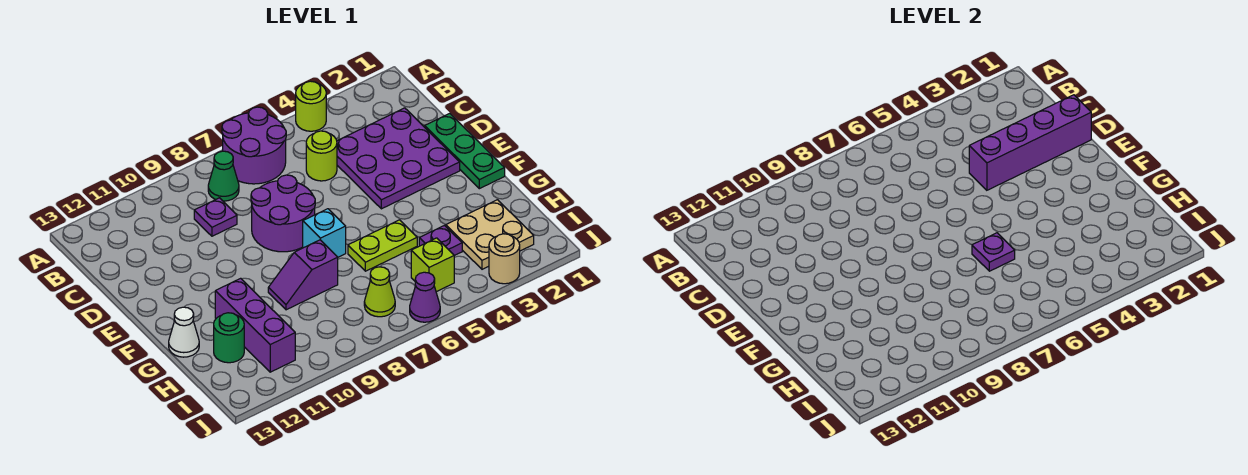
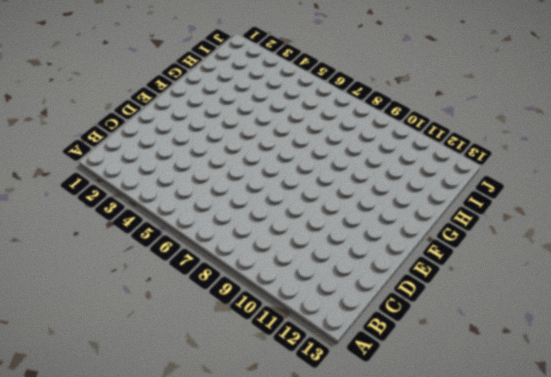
none -> lime 1x1 round brick [296,81,326,131]
none -> purple 2x2 round brick [222,107,286,184]
none -> green 1x1 cone [208,151,239,201]

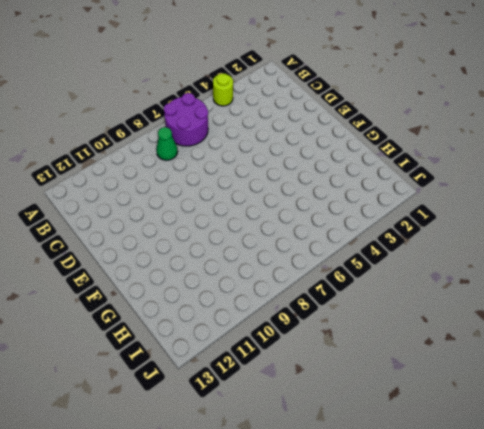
none -> purple 3x3 plate [337,108,460,209]
none -> lime 1x1 round brick [306,131,337,181]
none -> purple 1x1 plate [194,198,237,236]

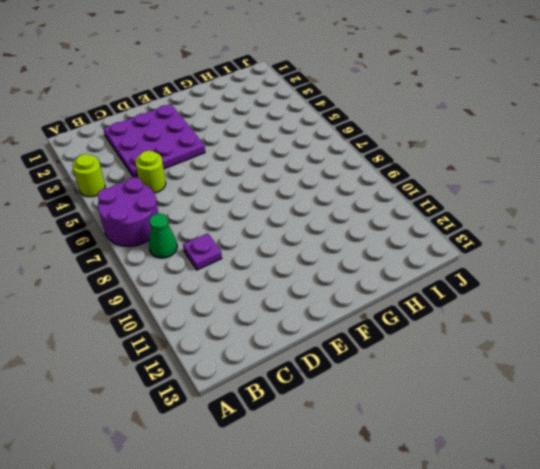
none -> green 1x3 plate [425,113,505,189]
none -> purple 2x2 round brick [251,175,315,252]
none -> cyan 1x1 brick [303,209,346,257]

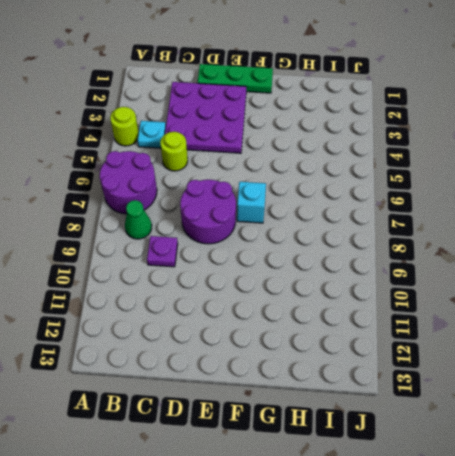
cyan 1x1 plate [137,121,166,148] -> none
none -> lime 1x2 plate [348,220,417,271]
none -> purple 1x2 slope [268,240,338,310]
none -> purple 1x3 brick [215,278,295,372]

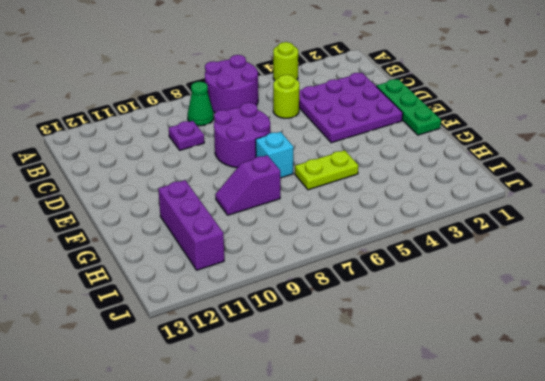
none -> white 1x1 cone [169,307,199,357]
none -> tan 2x2 plate [446,200,534,269]
none -> purple 1x1 plate [419,226,462,256]

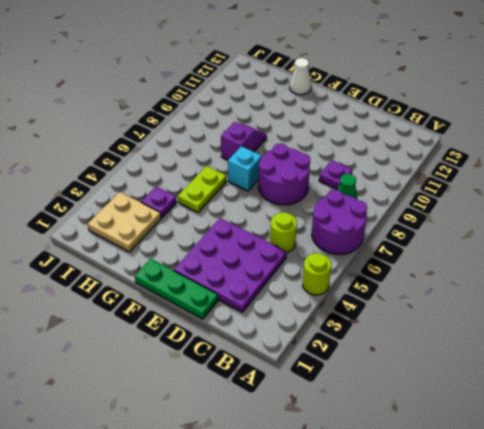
none -> purple 1x3 brick [215,278,295,372]
none -> green 1x1 round brick [214,313,244,363]
none -> lime 1x1 brick [411,238,454,292]

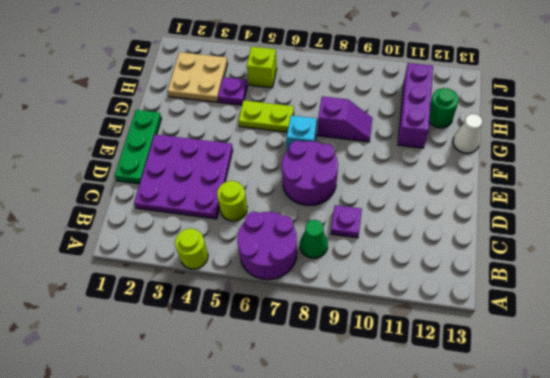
none -> lime 1x1 cone [364,267,395,317]
none -> tan 1x1 round brick [489,234,520,284]
none -> purple 1x1 cone [410,272,440,322]

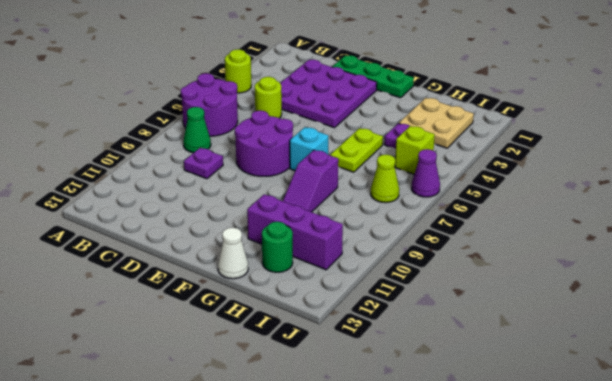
none -> tan 1x1 round brick [489,234,520,284]
none -> purple 1x4 brick [969,95,1091,190]
none -> purple 1x1 plate [972,233,1015,271]

